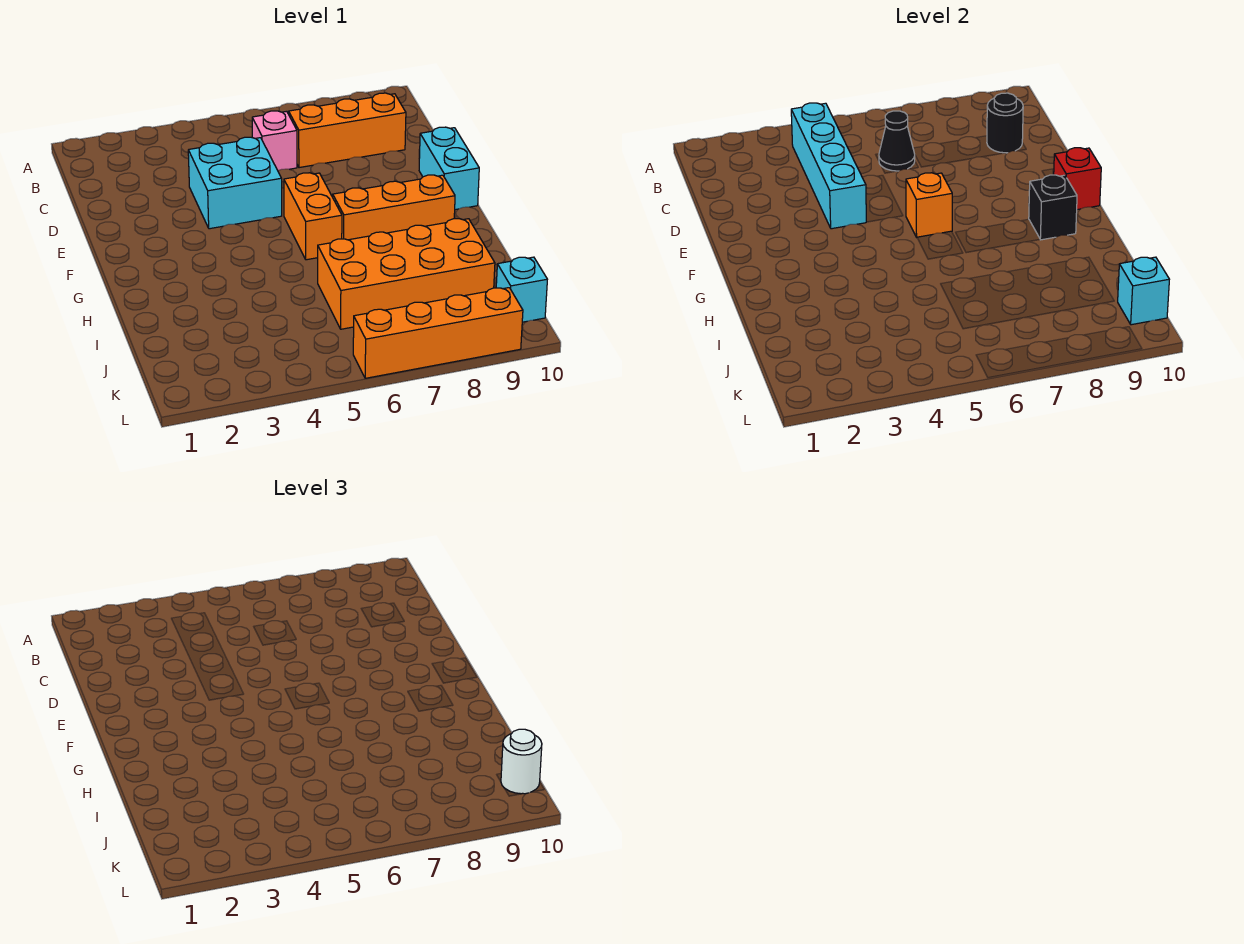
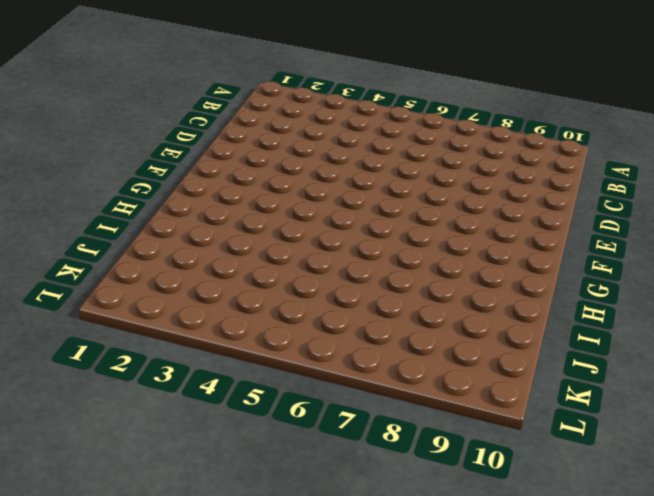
none -> pink 1x1 brick [252,111,297,170]
none -> orange 1x3 brick [289,93,406,168]
none -> cyan 2x2 brick [188,137,282,229]

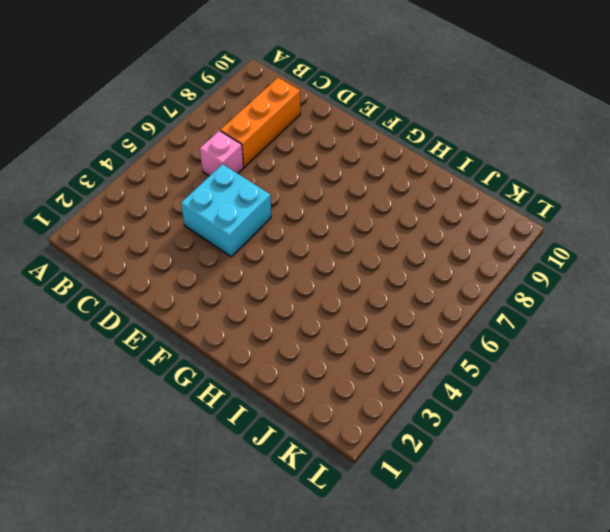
none -> cyan 1x2 brick [419,127,479,210]
none -> orange 1x2 brick [284,173,342,260]
none -> orange 1x3 brick [333,175,455,240]

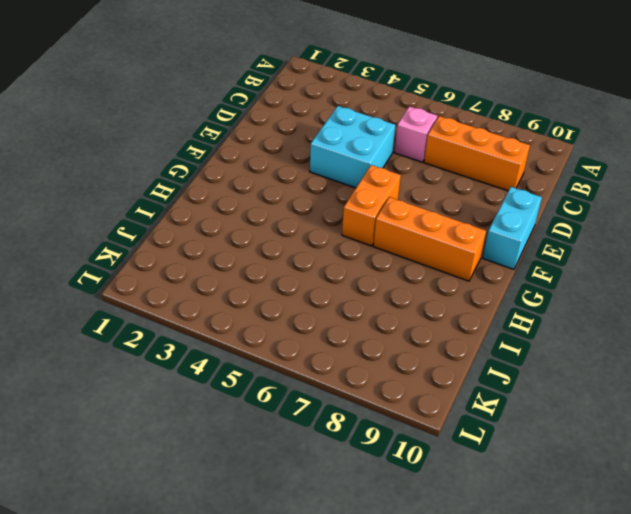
none -> orange 2x4 brick [318,219,495,329]
none -> cyan 1x1 brick [496,257,547,322]
none -> orange 1x4 brick [353,288,523,378]

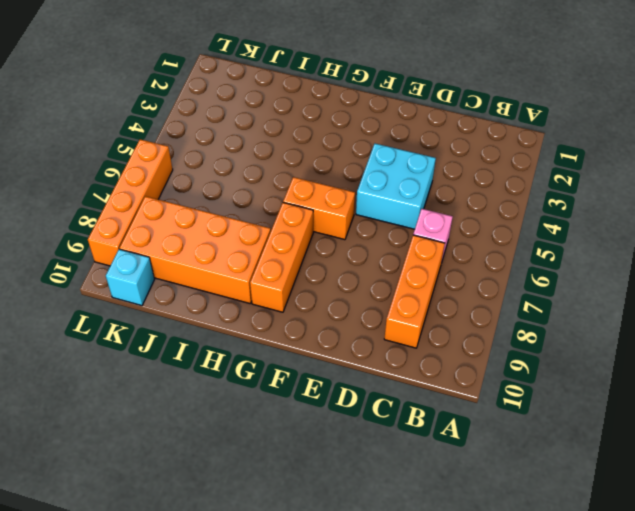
orange 2x4 brick [120,196,271,304] -> orange 2x4 brick turned to [318,219,495,329]
none -> cyan 1x2 brick [419,127,479,210]
none -> cyan 1x4 brick [791,103,866,229]
none -> black 1x1 cone [879,111,915,171]

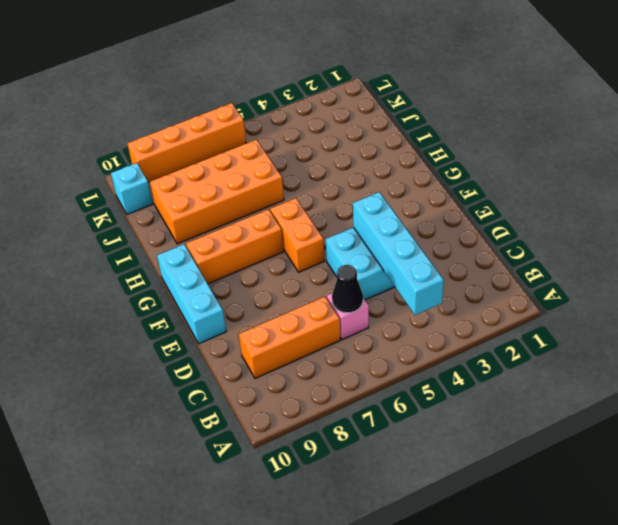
cyan 1x3 brick [157,244,226,344] -> cyan 1x2 brick [419,127,479,210]
none -> black 1x1 round brick [987,93,1023,153]
none -> orange 1x1 brick [906,173,952,237]
none -> red 1x1 brick [1054,148,1101,210]

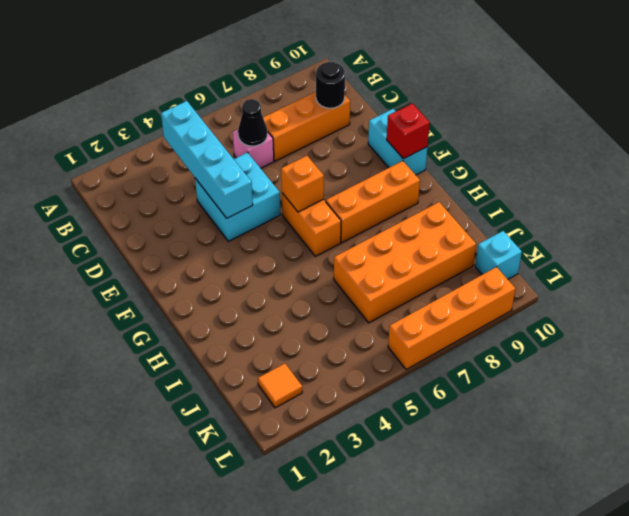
orange 1x1 tile [258,363,302,408] -> none
none -> black 1x1 brick [1029,175,1077,240]
none -> cyan 1x1 brick [1118,257,1169,325]
none -> white 1x1 round brick [501,729,542,794]

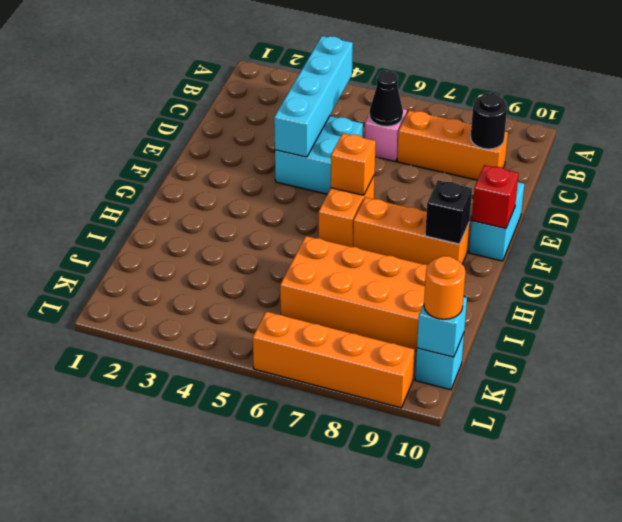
orange 1x1 round brick [424,256,465,319] -> white 1x1 round brick [501,729,542,794]

